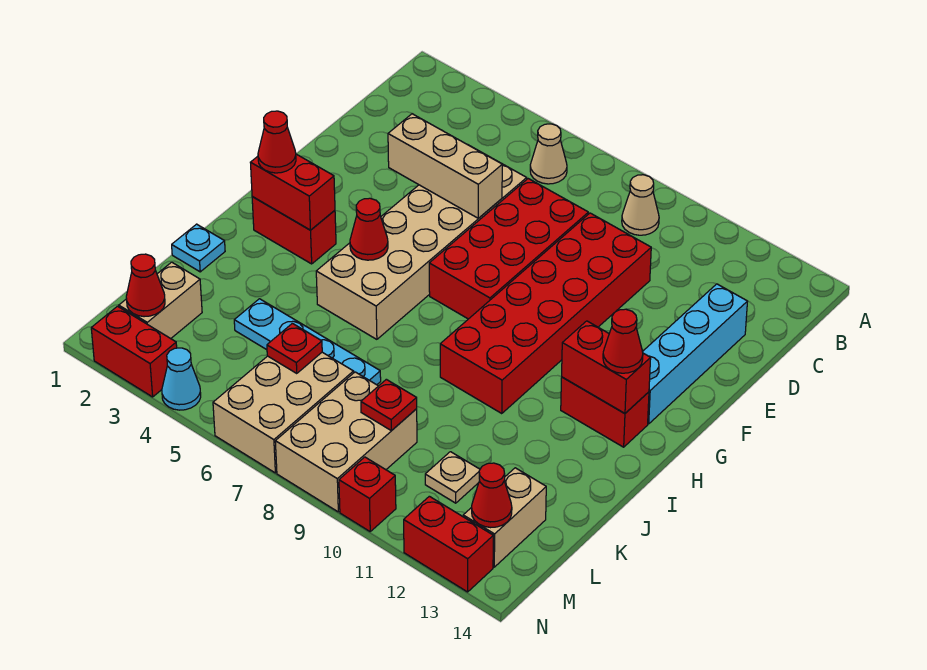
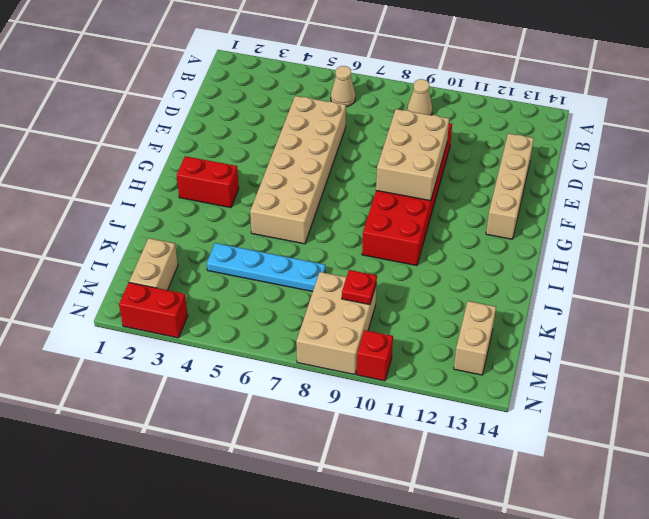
tan 1x4 brick [486,133,534,239] -> cyan 1x4 brick [643,284,748,424]
tan 2x3 brick [376,109,449,201] -> tan 2x3 brick moved to [213,352,354,473]
none -> red 2x4 brick [429,179,588,319]
none -> red 1x2 brick [561,377,649,447]
none -> cyan 1x1 plate [172,224,225,272]

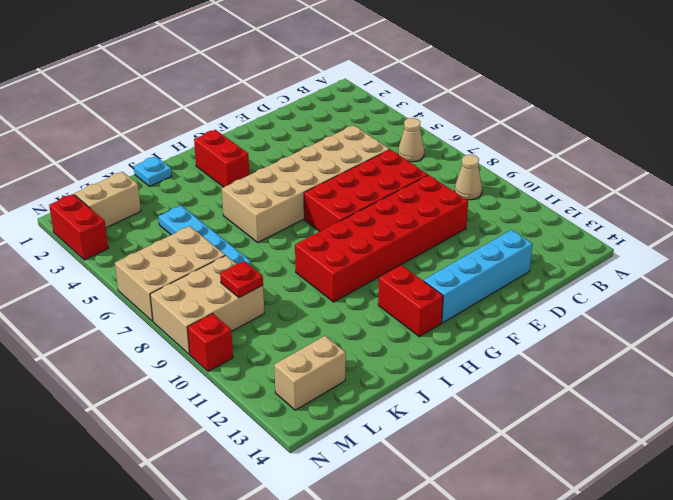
none -> tan 1x1 plate [425,452,480,503]
none -> cyan 1x1 cone [162,348,201,410]
none -> red 1x2 brick [404,496,493,592]

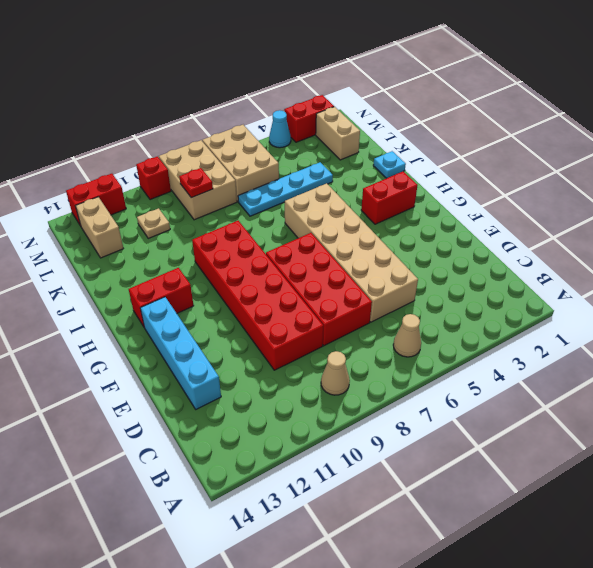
none -> tan 1x3 brick [388,114,502,218]
none -> red 1x2 brick [250,154,335,230]
none -> red 1x1 cone [350,198,388,260]

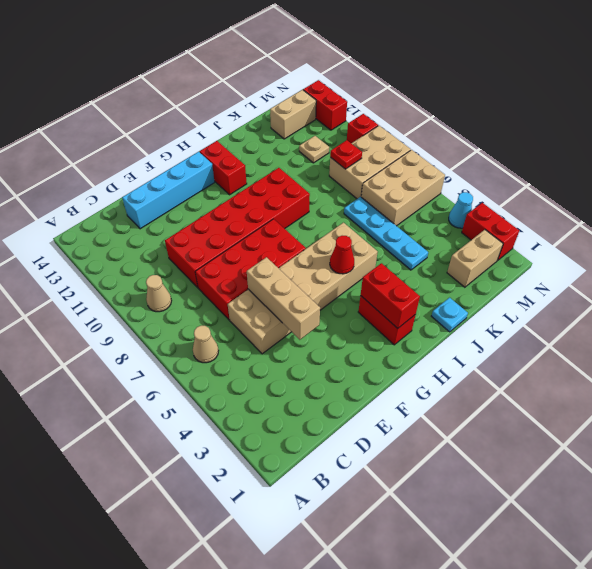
none -> red 1x2 brick [562,321,651,413]
none -> red 1x1 plate [267,323,322,374]
none -> red 1x1 cone [126,254,165,317]

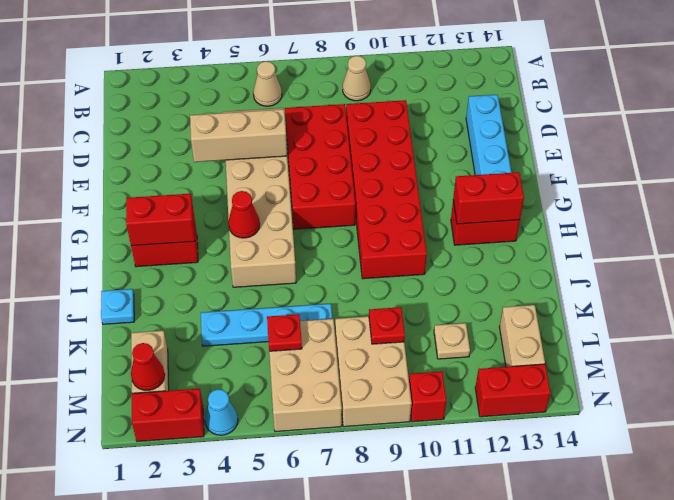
none -> red 1x1 cone [472,463,512,528]
none -> red 1x1 cone [258,111,296,173]
none -> red 1x1 cone [603,309,643,373]

